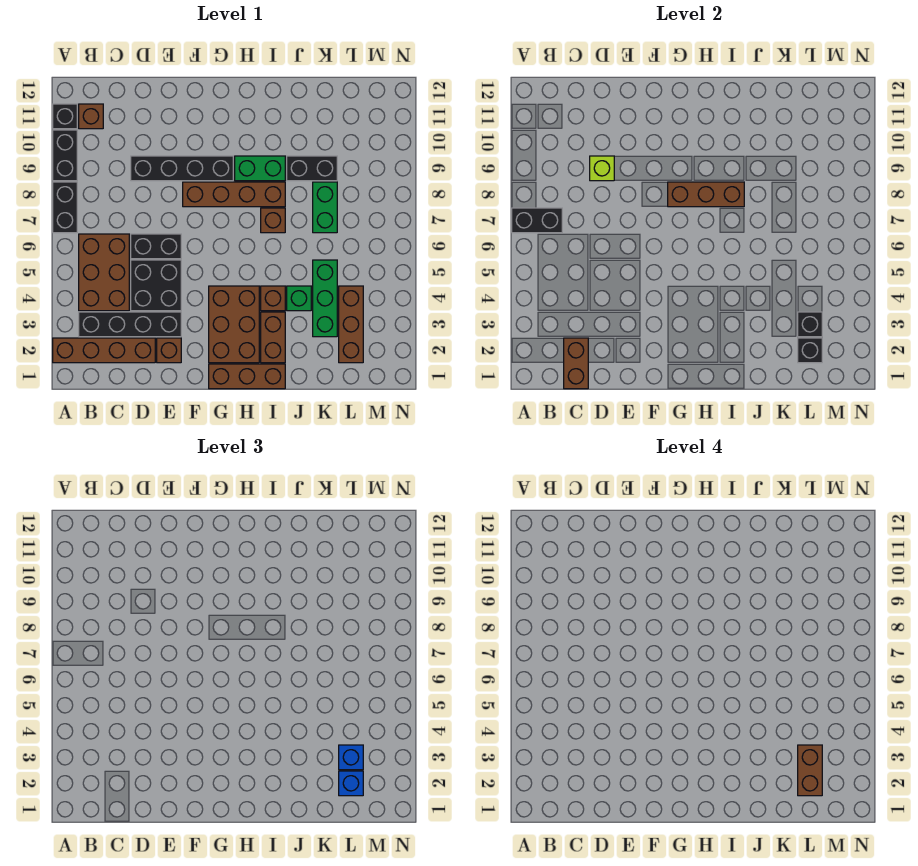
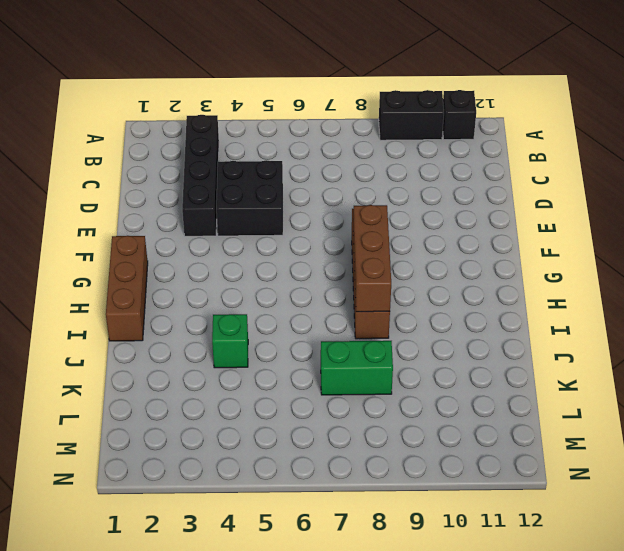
none -> brown 1x4 brick [53,338,155,363]
none -> black 1x2 brick [53,182,77,233]
none -> brown 2x3 brick [79,234,129,311]
none -> brown 1x1 brick [79,104,103,129]

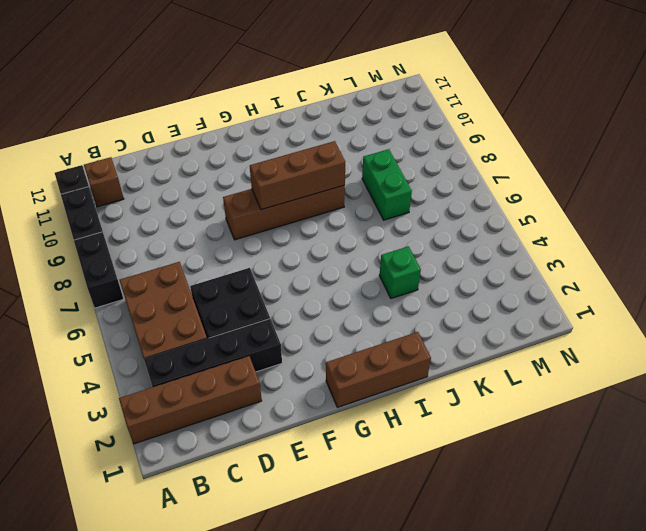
none -> black 1x2 brick [131,234,181,259]
none -> black 1x4 brick [131,156,233,181]
none -> brown 1x1 brick [157,338,181,363]
none -> brown 2x3 brick [209,286,259,363]

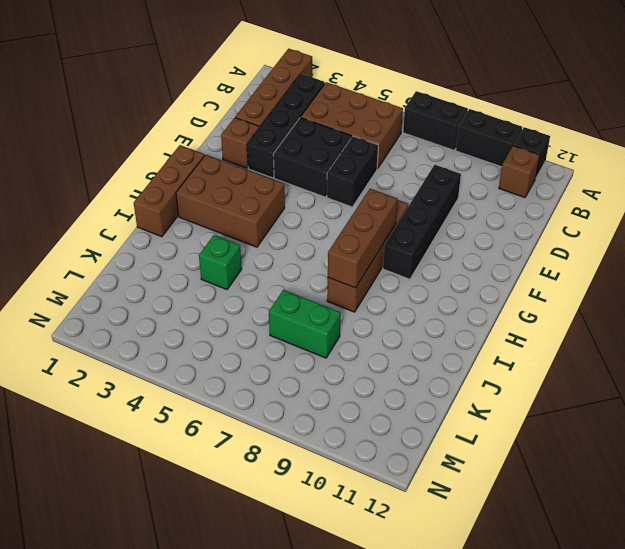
none -> green 1x2 brick [235,156,285,181]
none -> brown 1x2 brick [261,312,285,363]
none -> brown 1x1 brick [261,286,285,311]
none -> brown 1x1 brick [261,208,285,233]

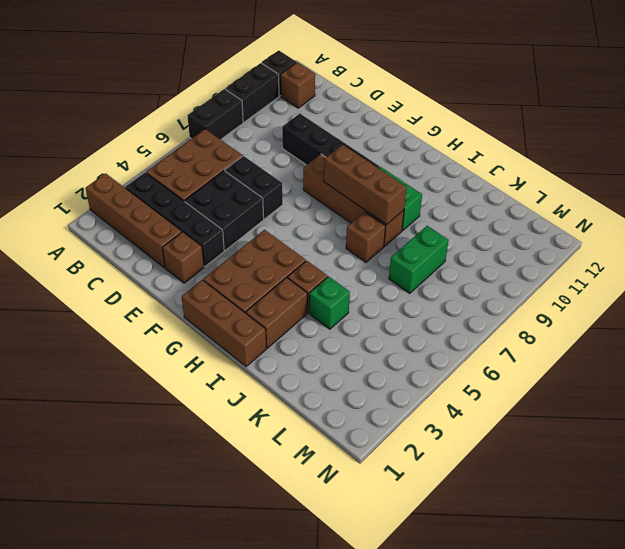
none -> black 1x2 brick [287,156,337,181]
none -> green 1x3 brick [313,260,337,337]
none -> brown 1x3 brick [339,286,363,363]
none -> black 1x2 brick [512,208,562,233]

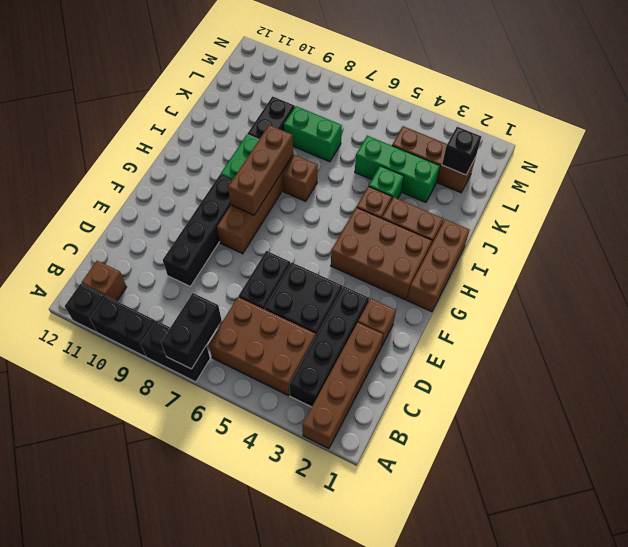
none -> brown 1x2 brick [564,338,588,389]
none -> lime 1x1 brick [590,156,614,181]
none -> black 1x1 brick [798,312,822,337]
none -> blue 1x1 brick [339,771,363,796]

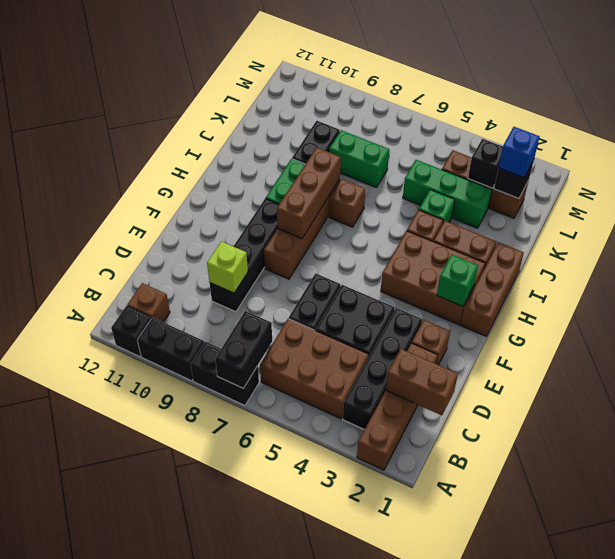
green 1x1 brick [437,255,478,306] -> none
none -> blue 1x1 brick [339,745,363,770]
none -> brown 1x2 brick [798,745,822,796]

